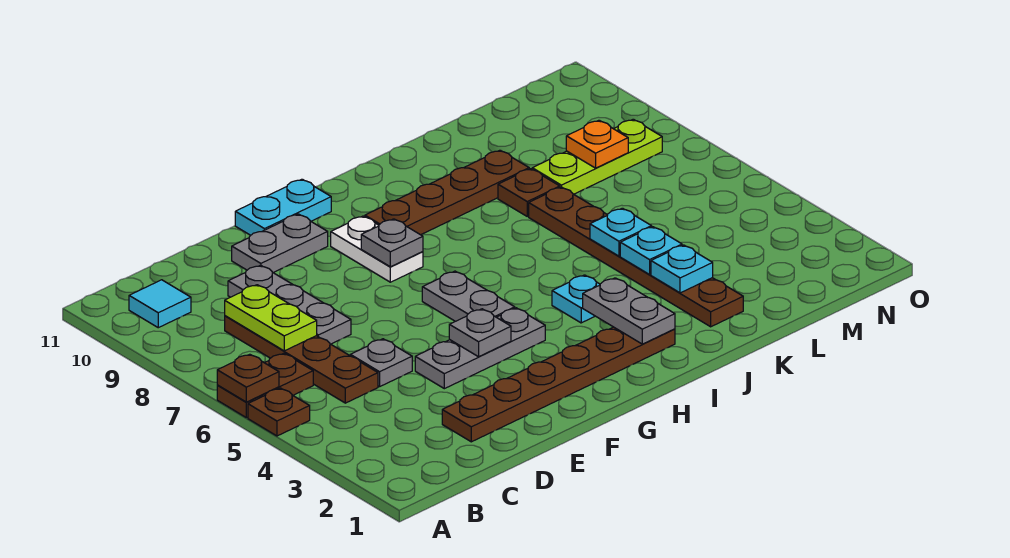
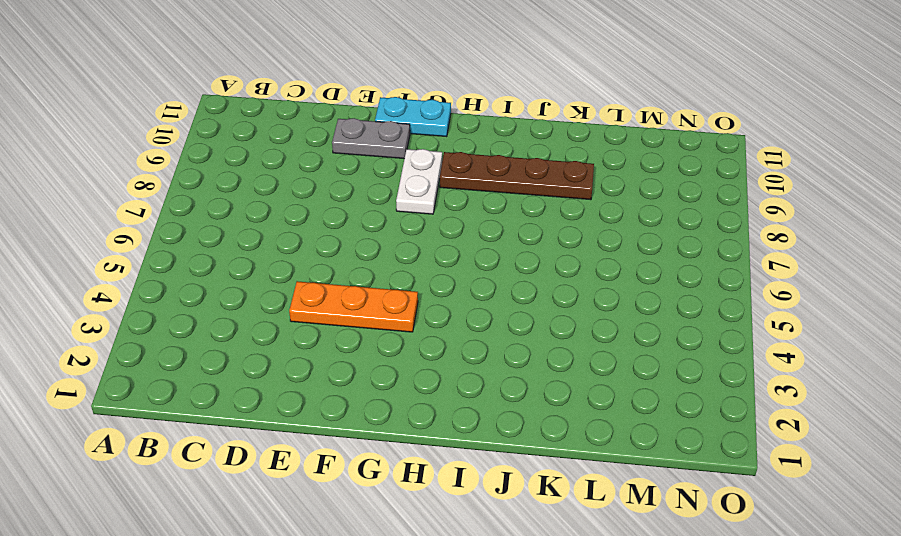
orange 1x3 plate [289,281,418,332] -> grey 1x3 plate [415,308,545,389]
none -> brown 1x1 plate [248,388,310,436]
none -> brown 1x2 plate [217,353,313,418]
none -> cyan 1x1 tile [129,280,191,328]

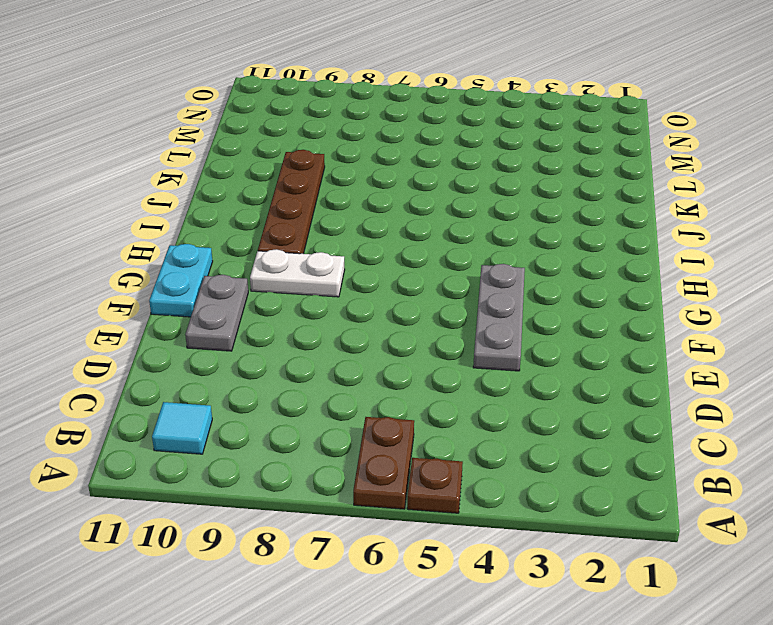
none -> brown 1x4 plate [225,316,378,403]
none -> brown 1x6 plate [442,327,675,442]
none -> grey 1x1 plate [350,339,412,387]

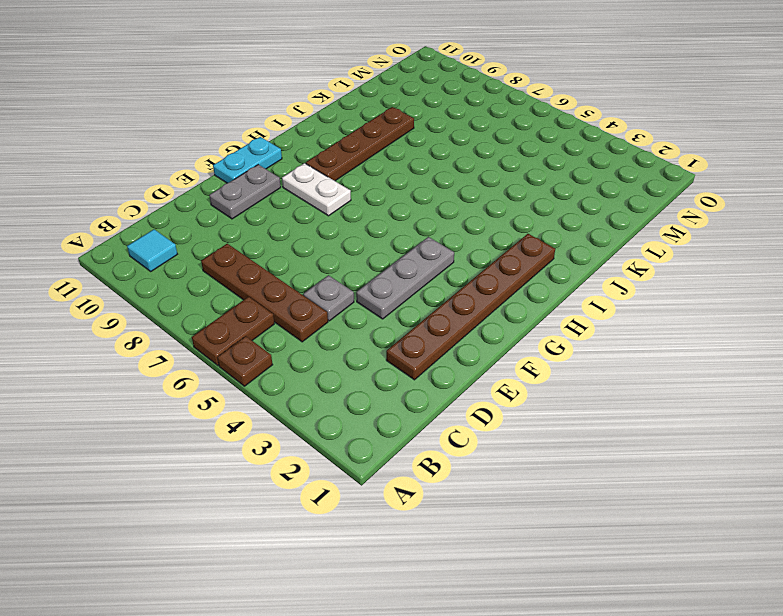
none -> grey 1x3 plate [228,265,351,344]
none -> grey 1x2 plate [422,271,515,321]
none -> cyan 1x1 plate [552,275,600,323]

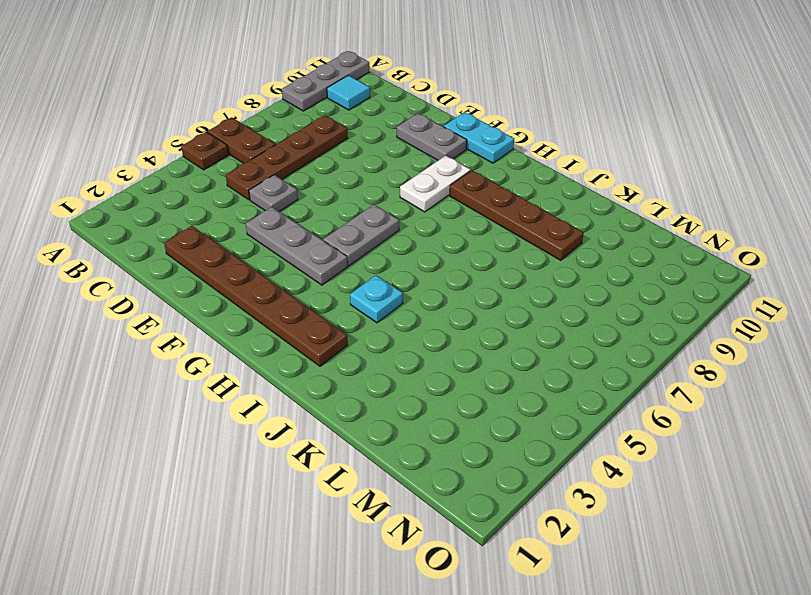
grey 1x3 plate [282,51,369,111] -> grey 1x3 plate moved to [228,265,351,344]
none -> brown 1x6 plate [529,187,743,327]
none -> brown 1x1 plate [498,169,560,216]
none -> lime 1x3 plate [532,119,662,194]

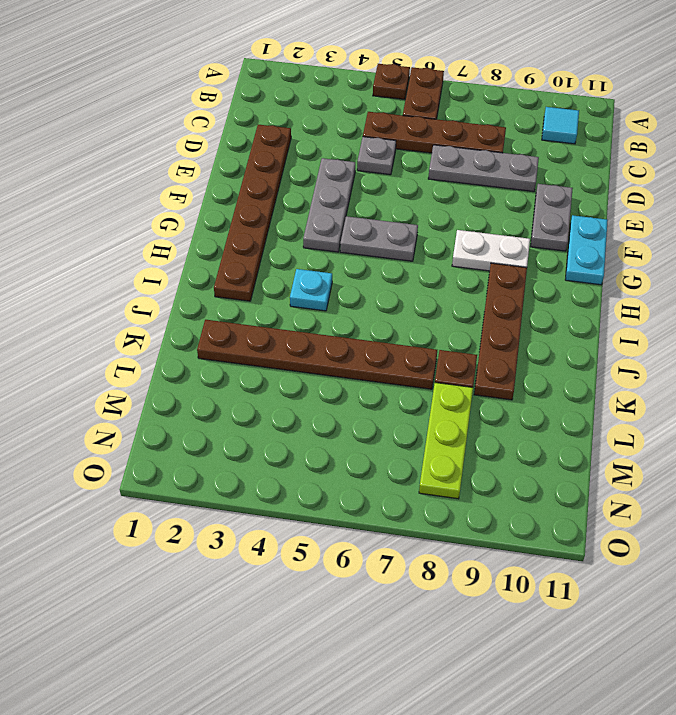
none -> brown 1x1 plate [217,354,279,402]
none -> lime 1x2 plate [225,285,317,351]
none -> grey 1x1 plate [449,309,511,357]

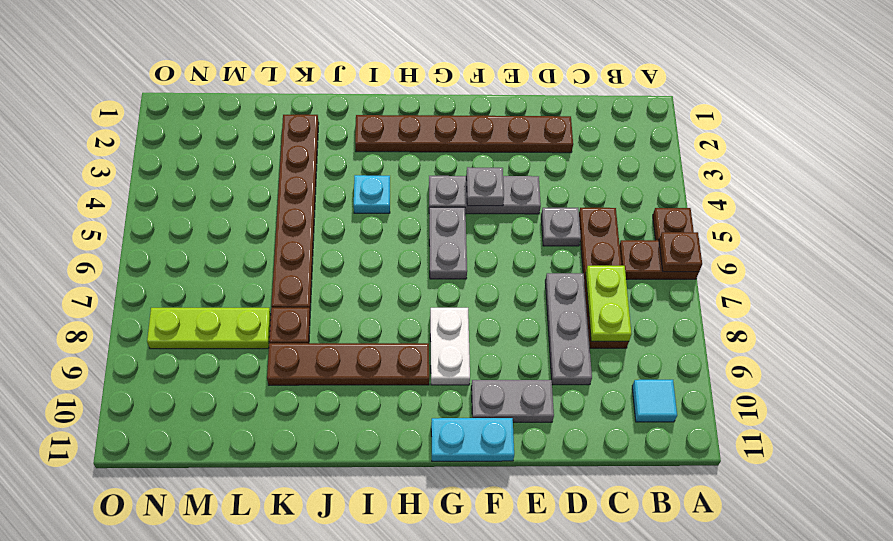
none -> grey 1x1 plate [361,219,423,267]
none -> grey 1x2 plate [583,278,675,344]
none -> cyan 1x1 plate [651,245,713,293]

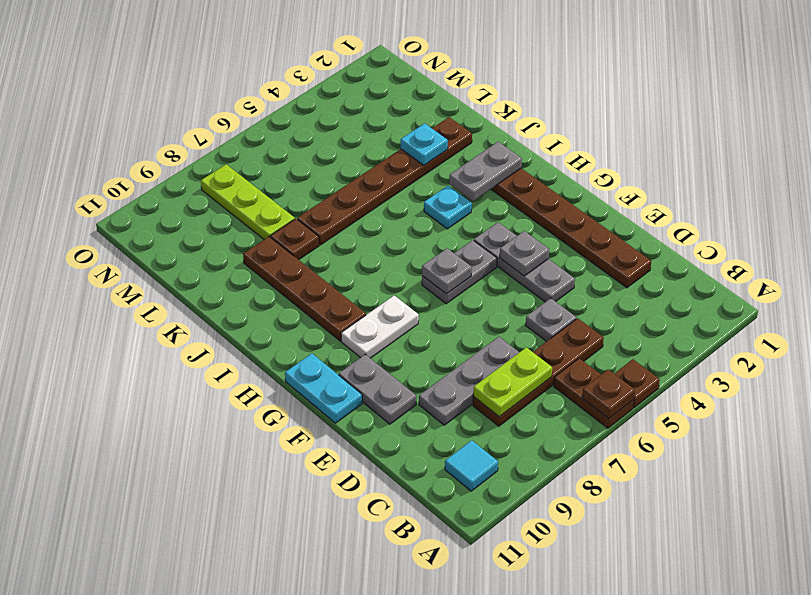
grey 1x1 plate [422,248,472,294] -> grey 1x1 plate moved to [361,219,423,267]
none -> cyan 1x1 plate [620,227,682,274]
none -> cyan 1x1 plate [590,208,652,256]
none -> orange 1x1 plate [566,120,628,168]

